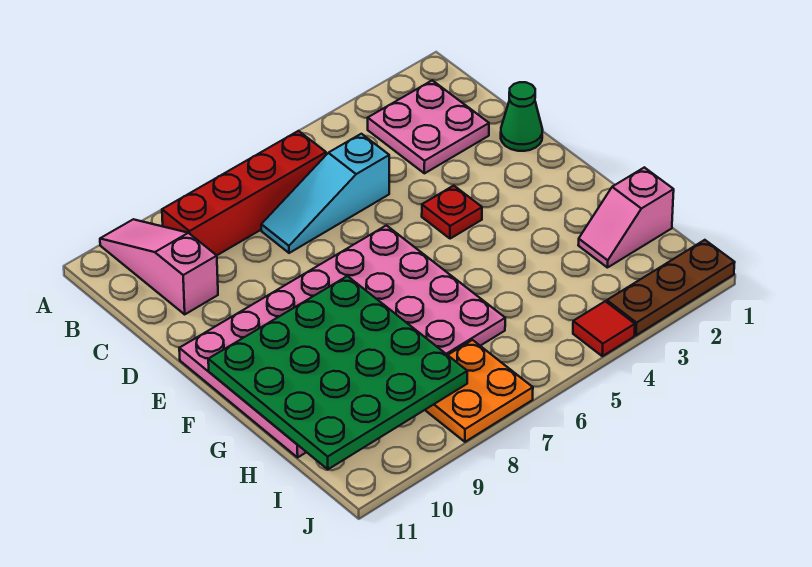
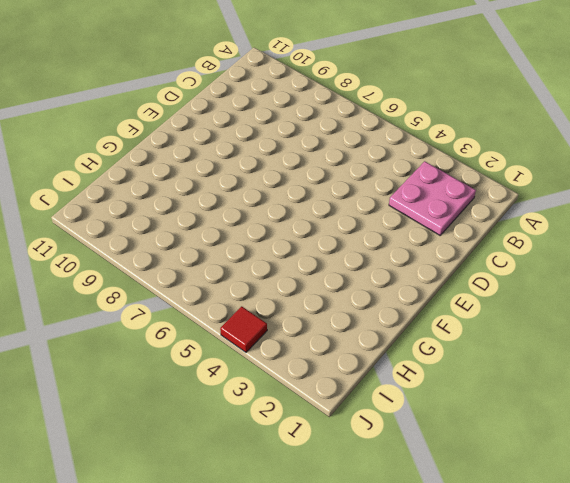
none -> pink 1x3 slope [100,219,218,314]
none -> red 1x4 brick [162,131,326,255]
none -> cyan 1x3 slope [261,134,389,253]

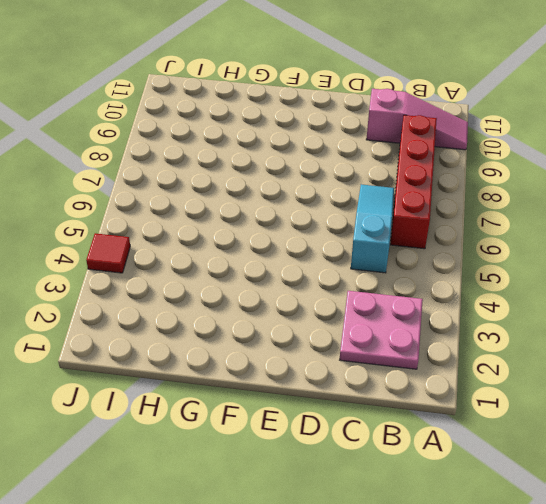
none -> green 1x1 cone [501,82,543,151]
none -> red 1x1 plate [422,186,482,239]
none -> pink 4x6 plate [179,225,505,457]

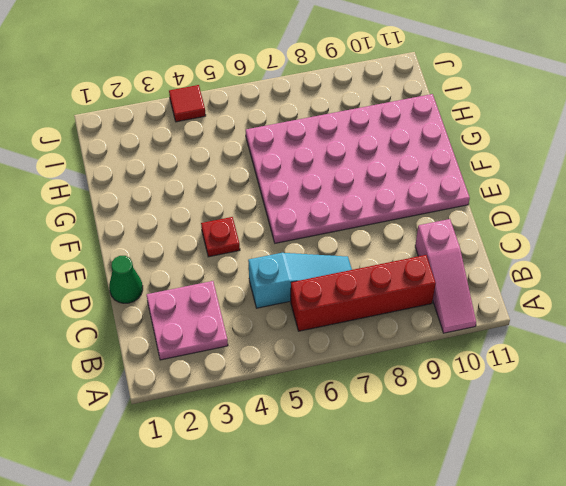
none -> pink 1x2 slope [578,167,674,268]
none -> orange 2x2 plate [425,340,533,442]
none -> brown 1x3 plate [607,240,735,335]

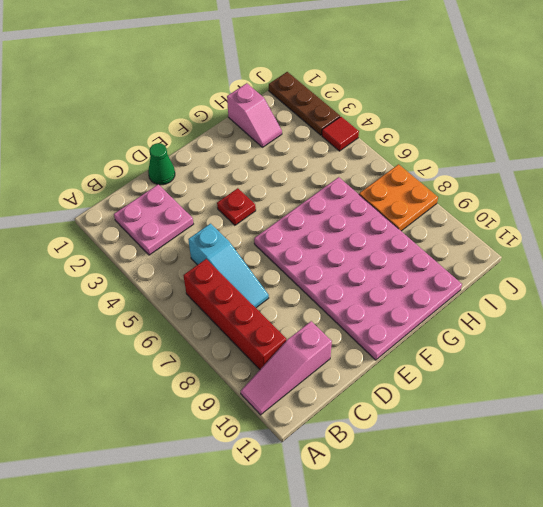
none -> green 4x4 plate [208,276,467,469]

